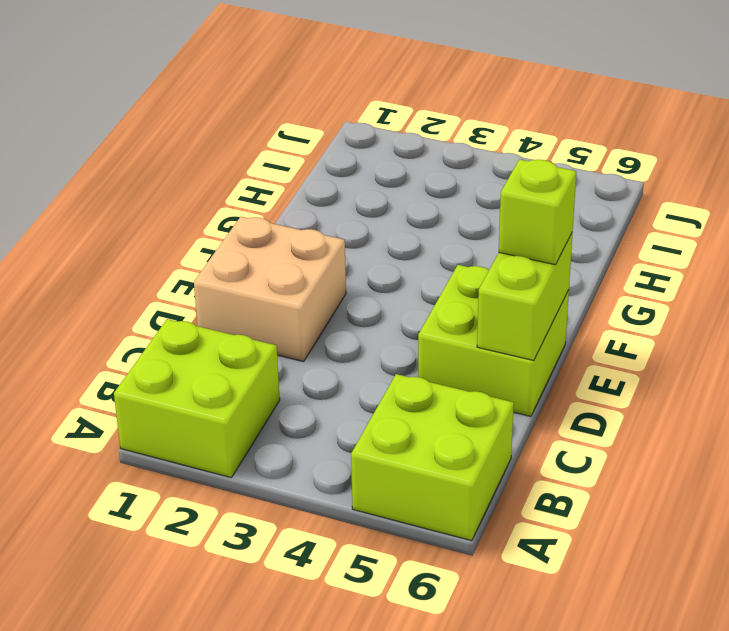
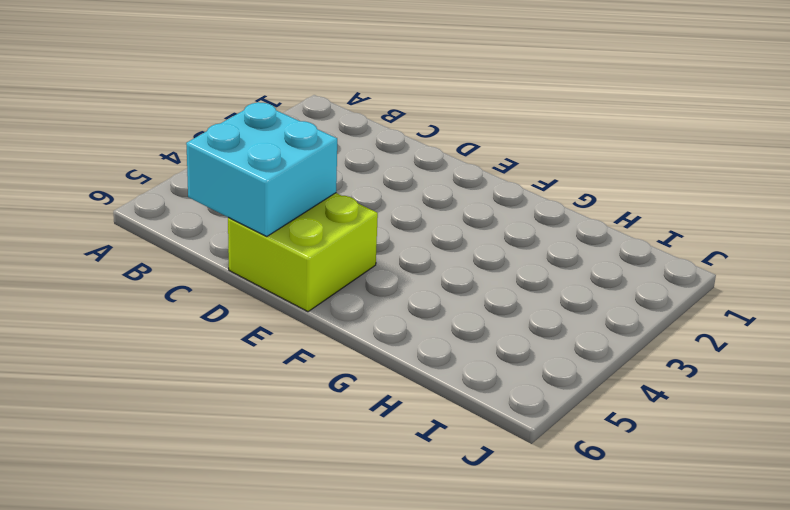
cyan 2x2 brick [186,102,337,236] -> lime 1x2 brick [477,232,573,360]
none -> lime 2x2 brick [114,319,280,478]
none -> lime 2x2 brick [351,374,514,541]

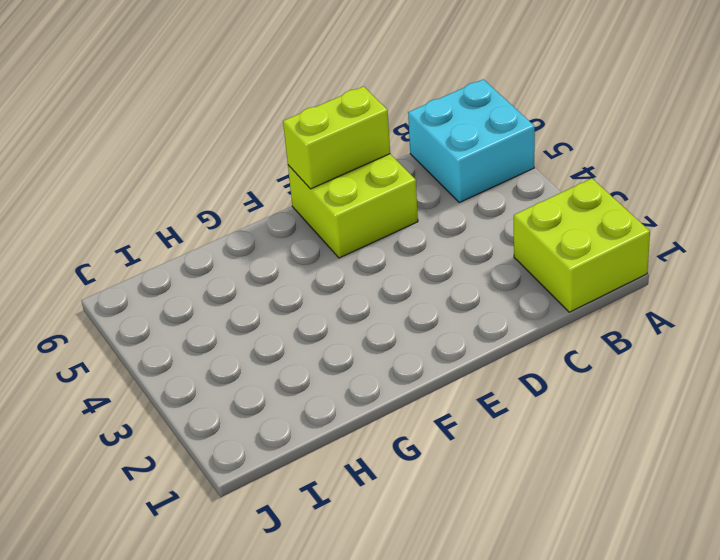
cyan 2x2 brick [408,79,535,202] -> lime 2x2 brick [351,374,514,541]
none -> tan 2x2 brick [194,217,346,361]
none -> lime 1x1 brick [499,159,576,265]

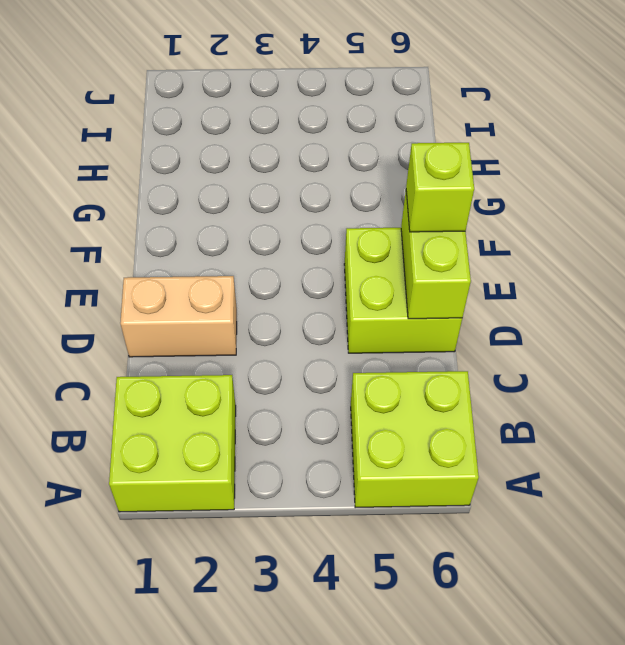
tan 1x2 brick [120,276,237,357] -> tan 2x2 brick [194,217,346,361]

